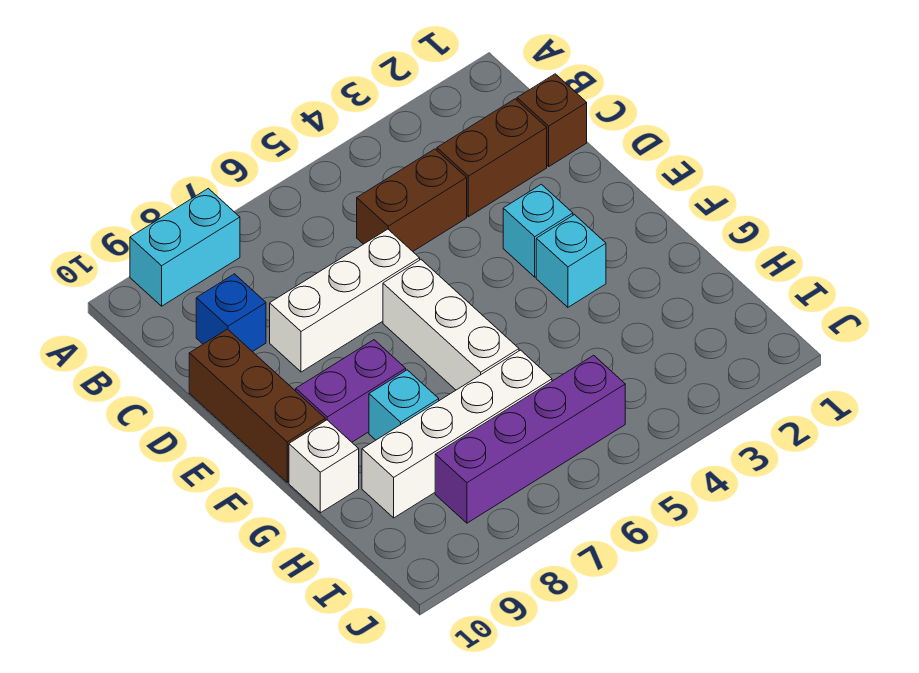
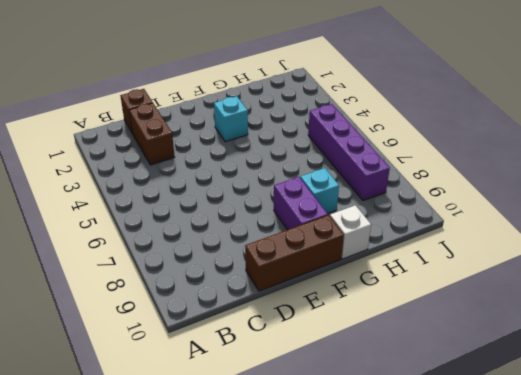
none -> cyan 1x2 brick [130,188,240,306]
none -> brown 1x2 brick [357,149,467,251]
none -> blue 1x1 brick [196,274,266,352]

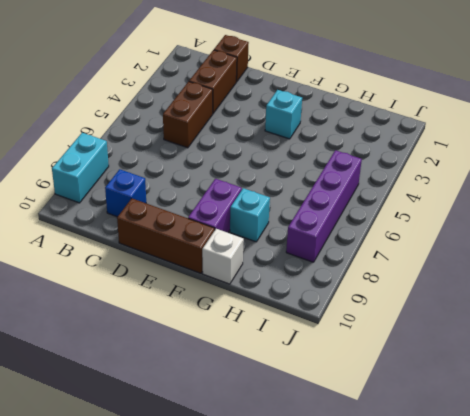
none -> white 1x3 brick [270,229,420,372]
none -> cyan 1x1 brick [503,184,573,277]
none -> white 1x3 brick [383,260,519,390]

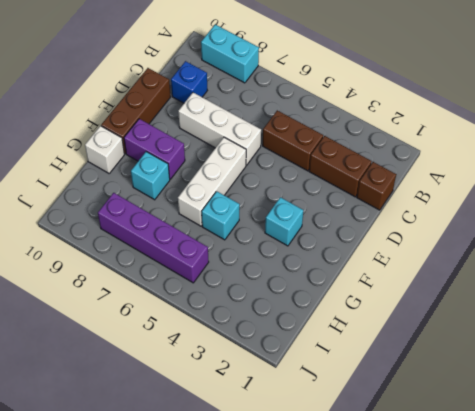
cyan 1x1 brick [202,191,240,240] -> cyan 1x1 brick moved to [503,184,573,277]
none -> white 1x4 brick [362,350,552,518]

